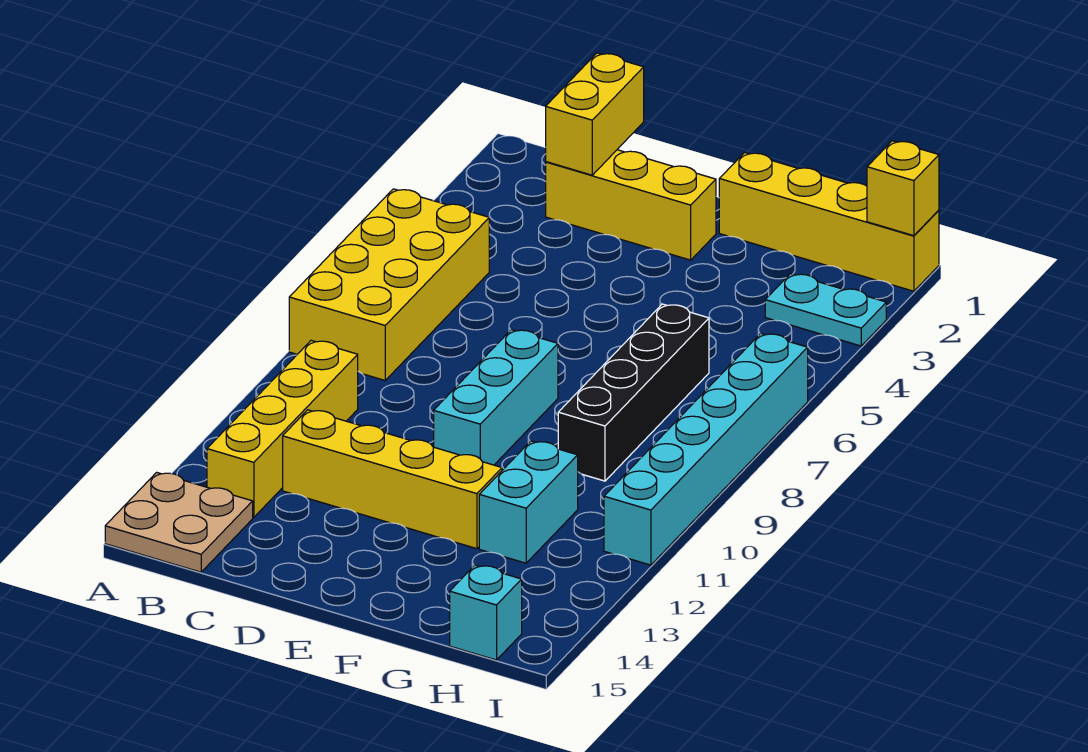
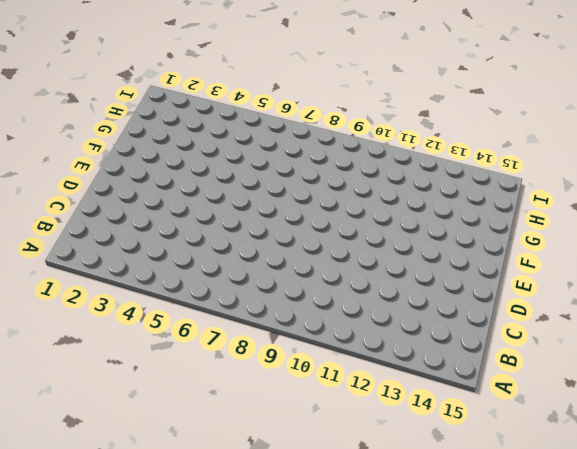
none -> yellow 2x4 brick [289,189,489,380]
none -> tan 2x2 plate [105,472,253,572]
none -> yellow 1x4 brick [207,341,358,517]

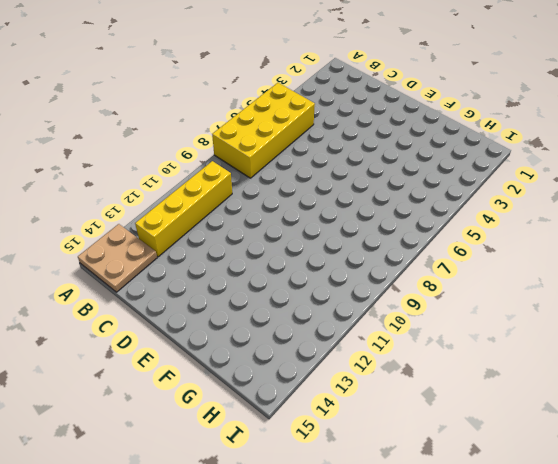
none -> yellow 1x3 brick [546,150,716,260]
none -> yellow 1x4 brick [283,410,502,549]
none -> cyan 1x3 brick [434,330,558,465]

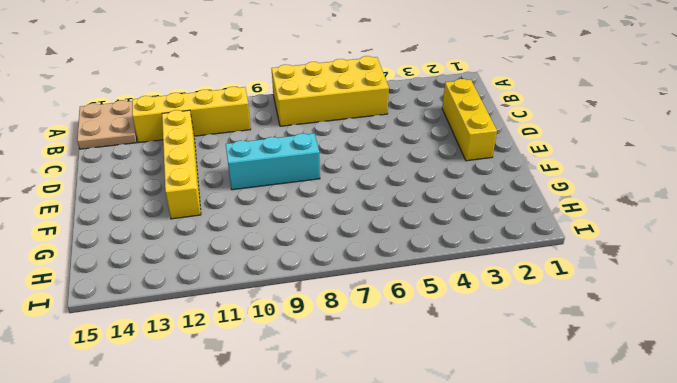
none -> yellow 1x4 brick [719,153,939,291]
none -> black 1x4 brick [558,304,709,481]
none -> cyan 1x2 brick [479,441,578,563]

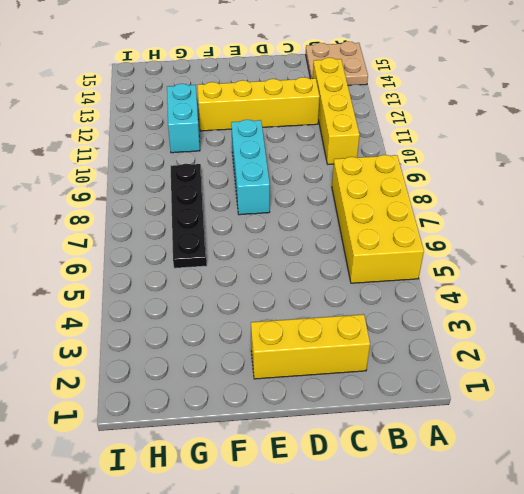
black 1x4 plate [171,164,207,268] -> black 1x4 brick [558,304,709,481]
none -> yellow 1x4 brick [719,153,939,291]
none -> cyan 1x2 plate [765,274,886,346]
none -> cyan 1x1 brick [450,565,522,660]

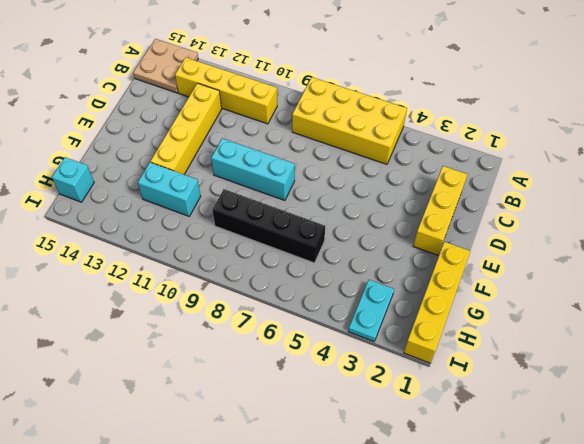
none -> cyan 1x6 brick [604,333,808,565]
none -> yellow 1x2 brick [546,53,644,175]
none -> yellow 1x1 brick [867,141,939,236]

